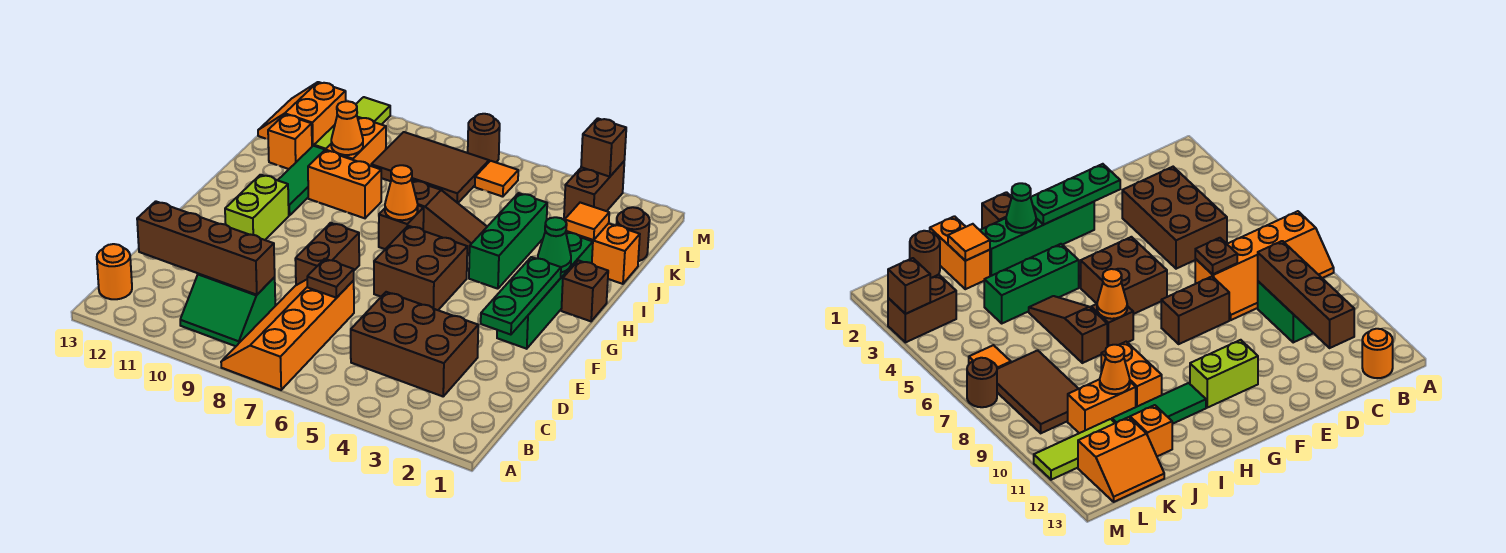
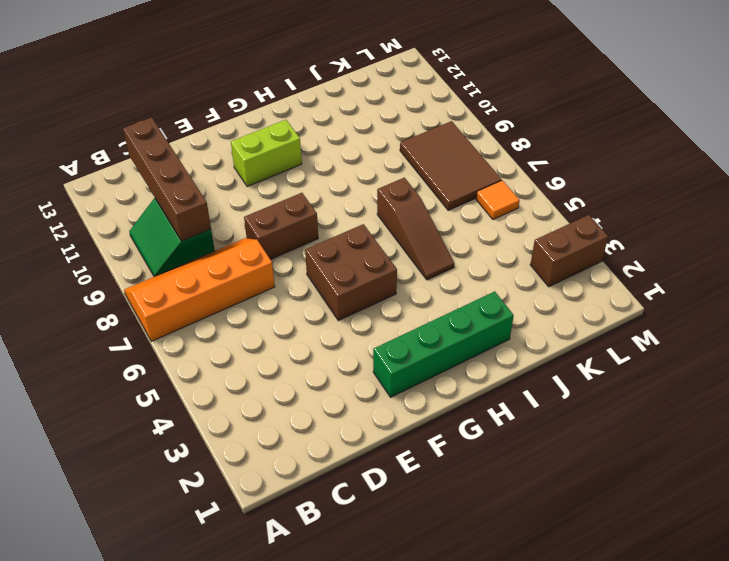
none -> orange 1x1 round brick [97,244,132,299]
none -> brown 2x3 brick [351,292,478,396]
none -> brown 1x1 brick [561,260,608,321]
none -> green 1x3 brick [469,193,547,289]

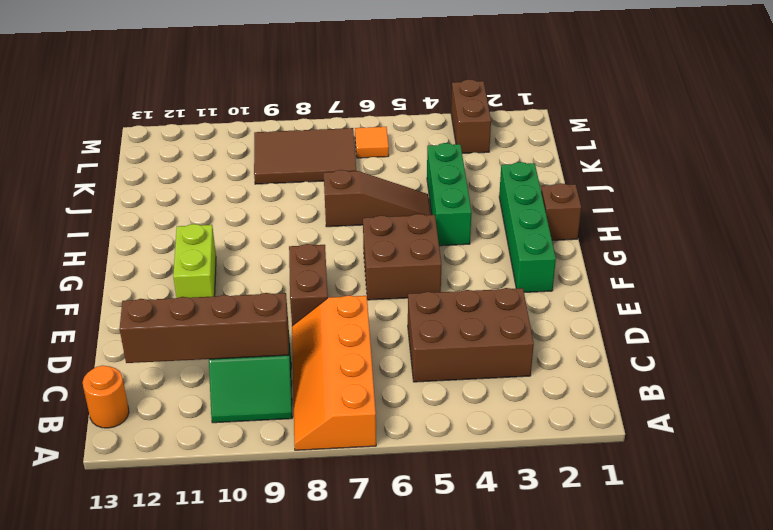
none -> brown 1x1 brick [379,205,424,249]
none -> green 1x3 tile [278,146,325,216]
none -> orange 1x2 brick [308,150,381,218]
none -> orange 1x2 brick [566,223,640,284]

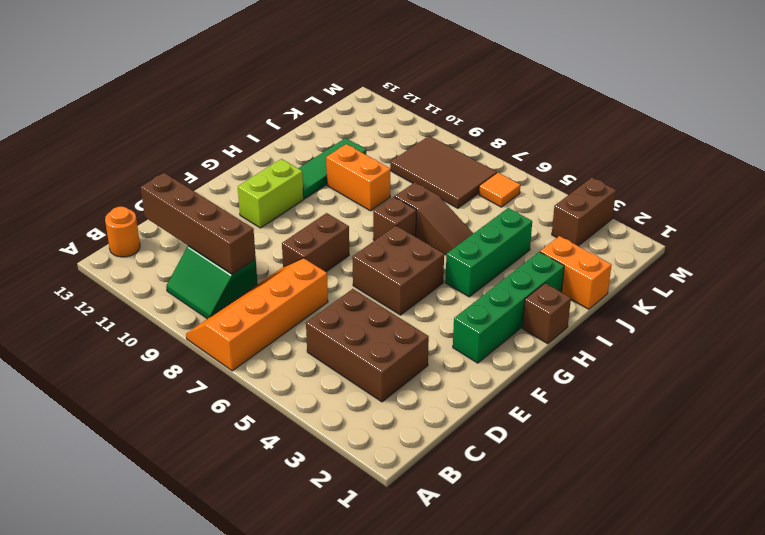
none -> orange 1x2 brick [325,117,386,166]
none -> orange 1x1 brick [268,114,312,169]
none -> brown 1x1 round brick [616,207,650,261]
none -> lime 1x3 tile [314,97,390,149]

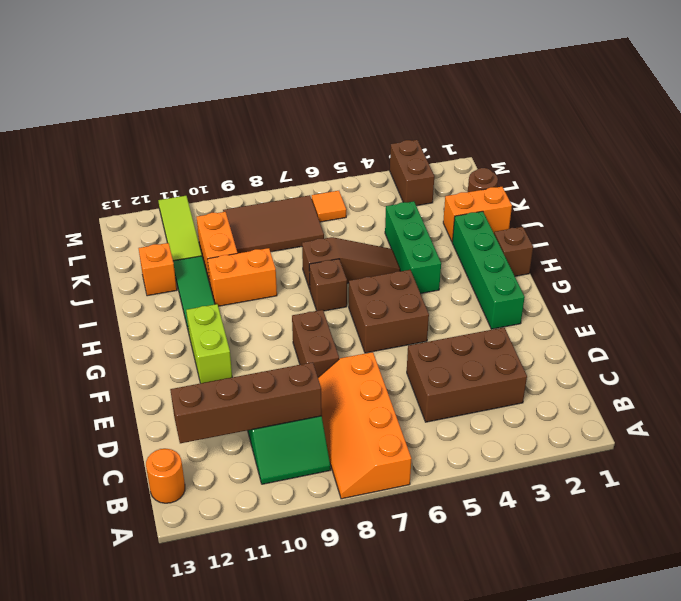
none -> orange 2x2 slope [258,82,346,146]
none -> brown 1x1 round brick [468,114,500,162]
none -> brown 1x1 plate [307,259,354,298]
none -> green 1x3 plate [481,257,561,335]

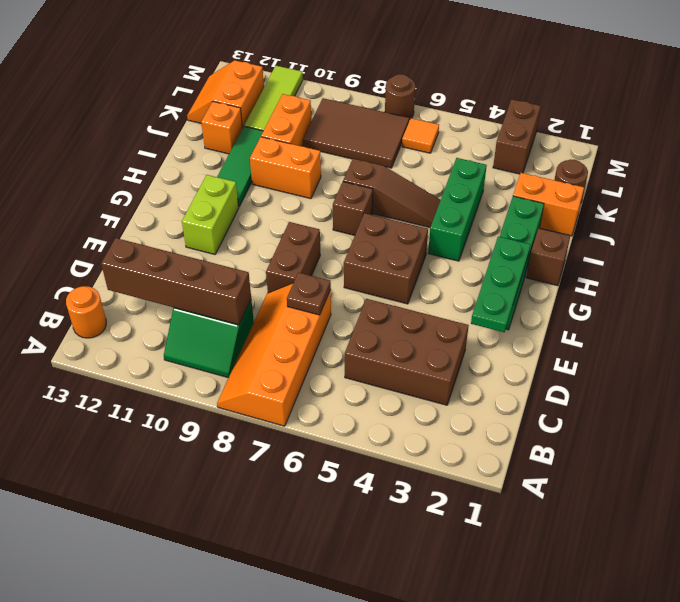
none -> green 1x1 cone [538,217,571,273]
none -> orange 1x1 cone [385,165,418,220]
none -> orange 1x1 tile [565,203,609,240]
none -> orange 1x1 cone [331,101,363,155]

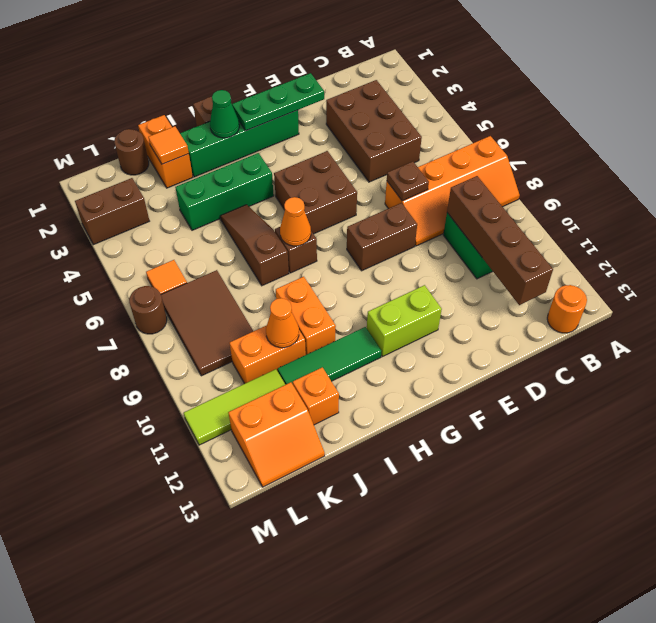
none -> brown 1x1 brick [581,118,626,177]

